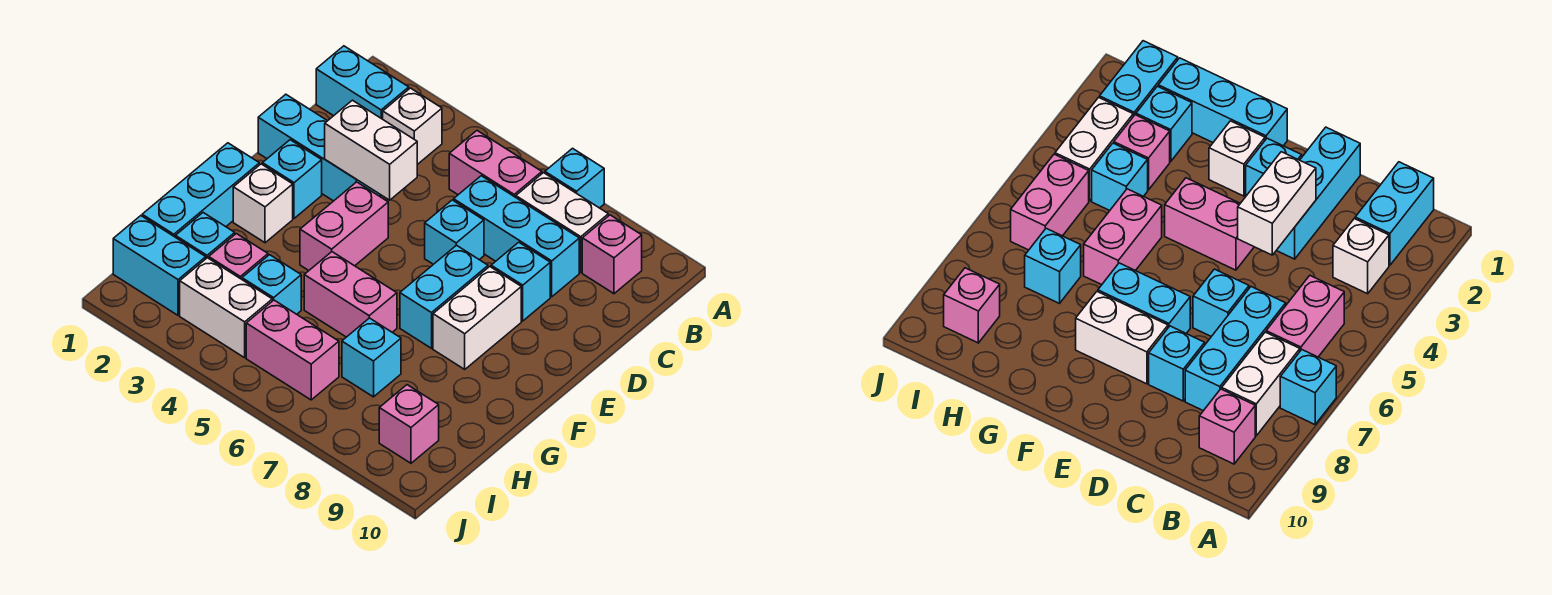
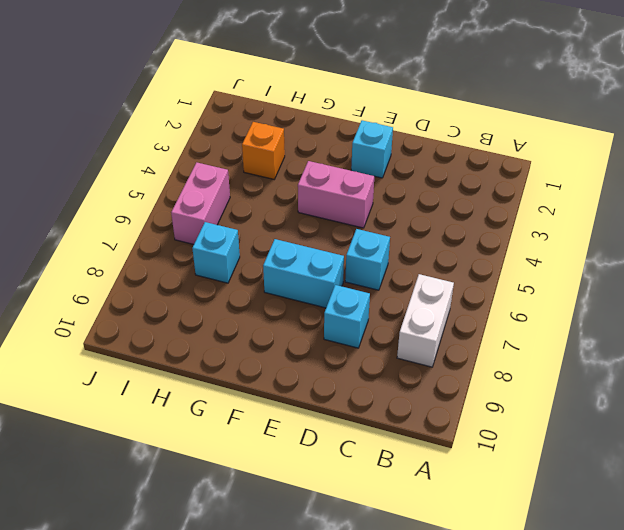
orange 1x1 brick [242,122,285,179] -> pink 1x1 brick [209,234,268,279]
none -> cyan 1x1 brick [545,148,604,208]
none -> cyan 1x2 brick [316,46,409,119]
none -> white 1x1 brick [383,88,442,165]

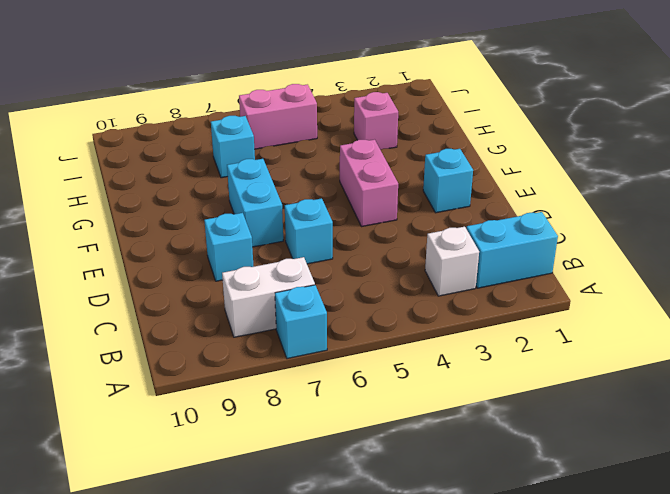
none -> pink 1x2 brick [449,131,542,197]
none -> pink 1x1 brick [582,215,642,294]
none -> cyan 1x3 brick [454,176,579,297]

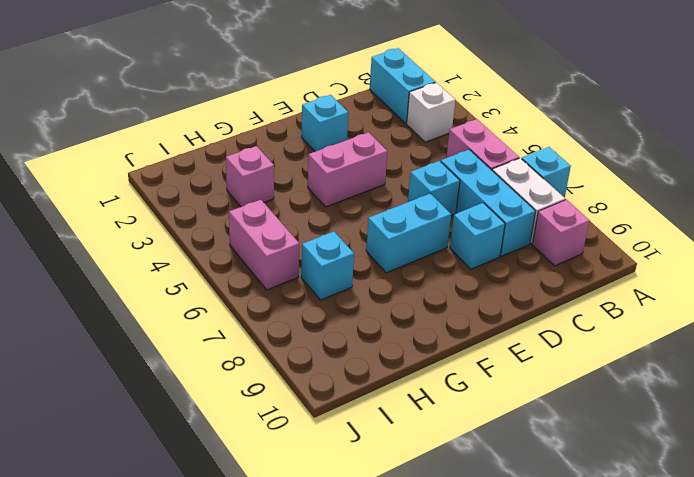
none -> cyan 1x3 brick [258,94,380,201]
none -> white 1x2 brick [433,267,521,369]
none -> cyan 1x3 brick [142,143,259,237]

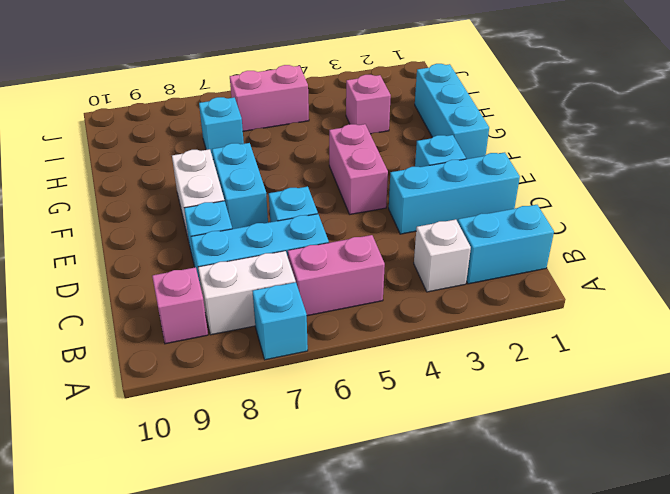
none -> white 1x1 brick [233,164,293,243]
none -> pink 1x2 brick [304,252,397,337]
none -> cyan 1x1 brick [175,213,235,258]

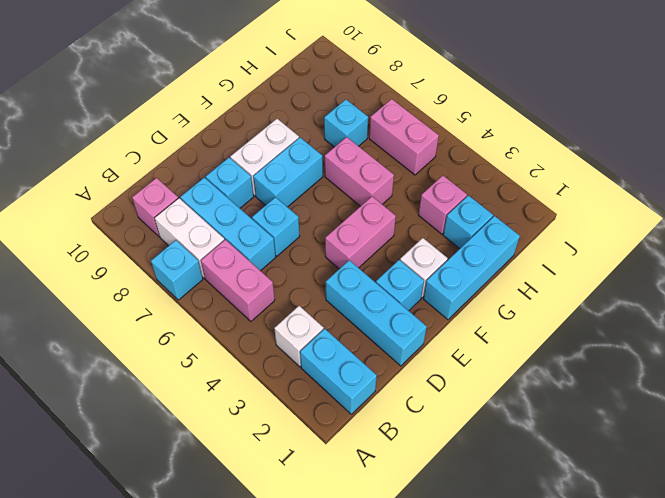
none -> cyan 1x1 brick [242,255,301,314]
none -> cyan 1x2 brick [113,216,206,315]
none -> white 1x2 brick [180,258,272,358]

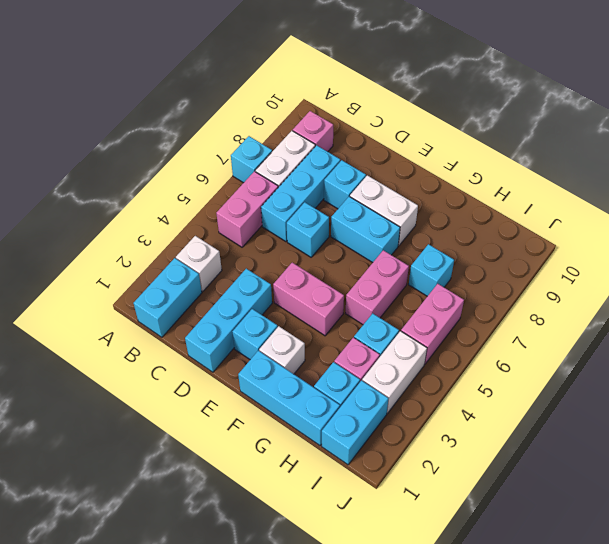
none -> pink 1x1 brick [379,385,439,463]
none -> white 1x2 brick [325,100,417,200]

